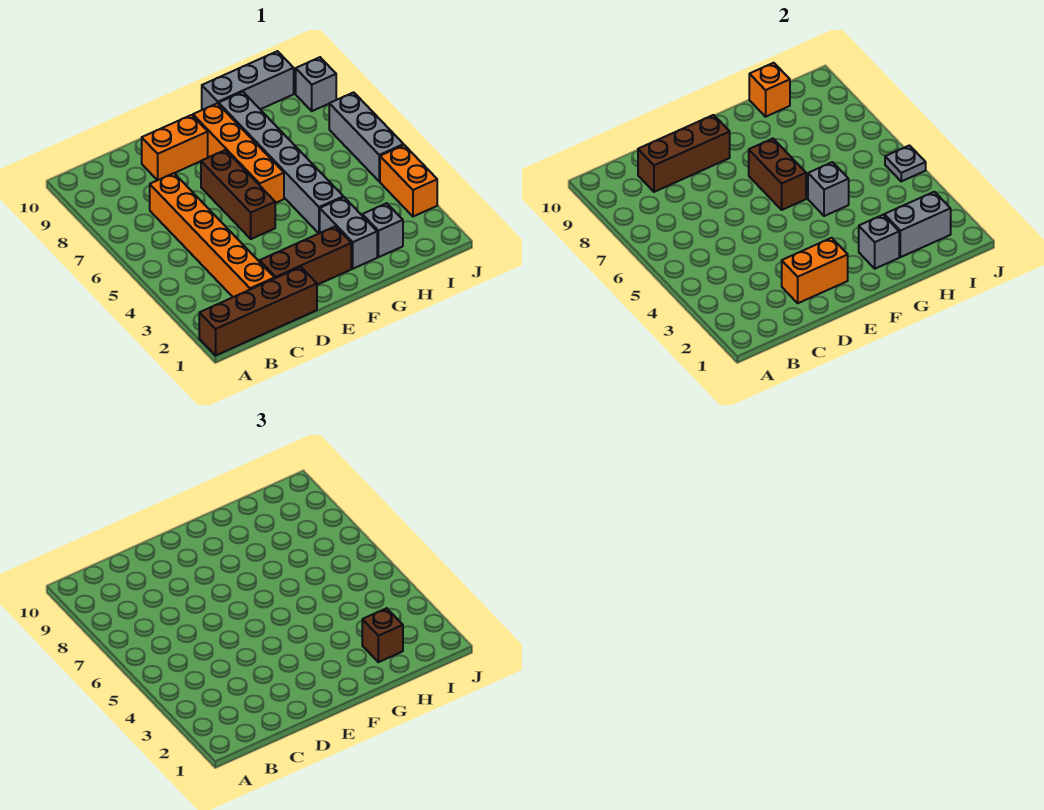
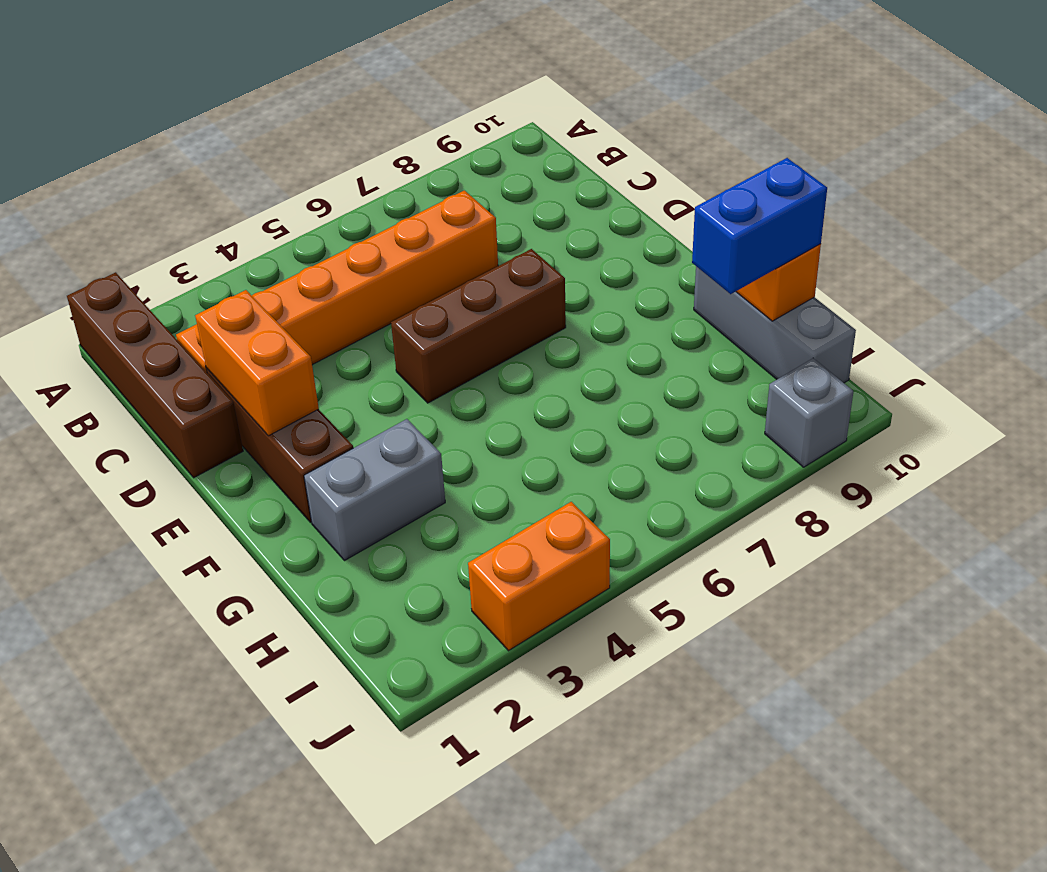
blue 1x2 brick [692,158,827,294] -> none
none -> orange 1x2 brick [142,115,208,180]
none -> orange 1x4 brick [193,103,284,203]
none -> grey 1x6 brick [219,92,343,233]

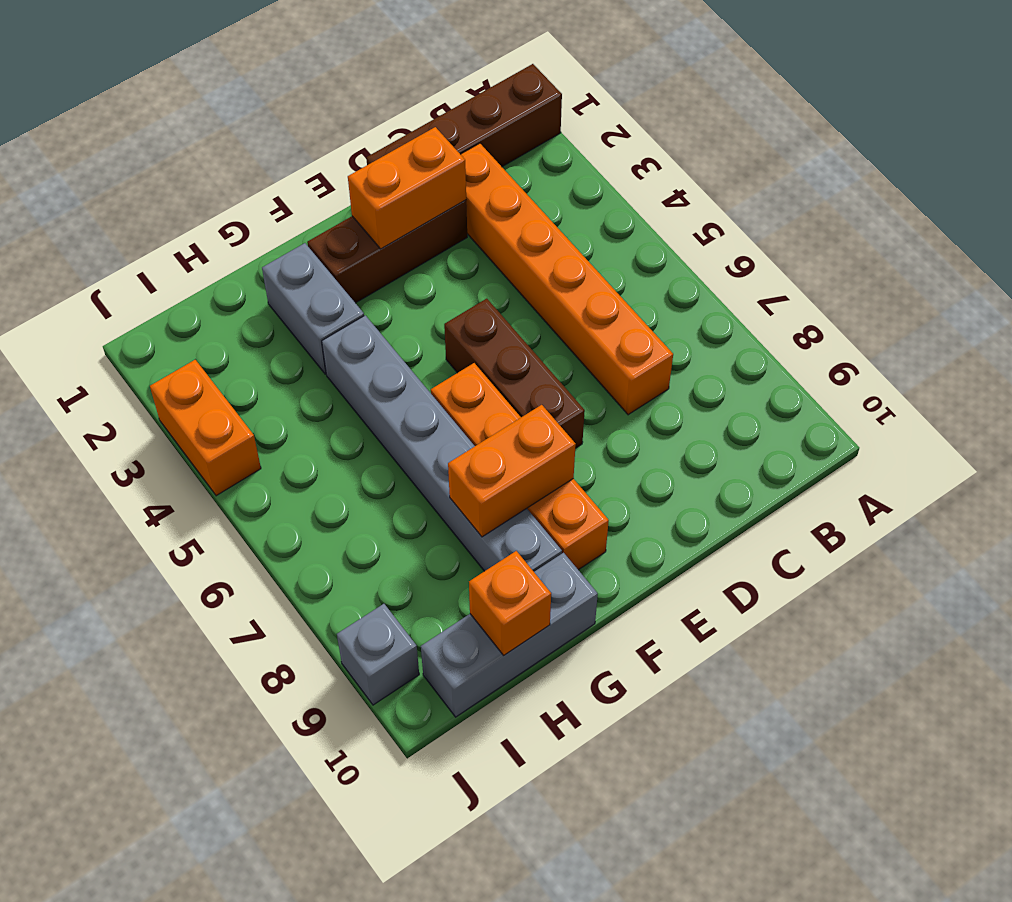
orange 1x2 brick [448,405,576,537] -> orange 1x2 brick moved to [142,115,208,180]
none -> grey 1x1 brick [362,203,403,257]
none -> grey 1x3 brick [329,92,404,181]
none -> brown 1x3 brick [638,115,730,192]

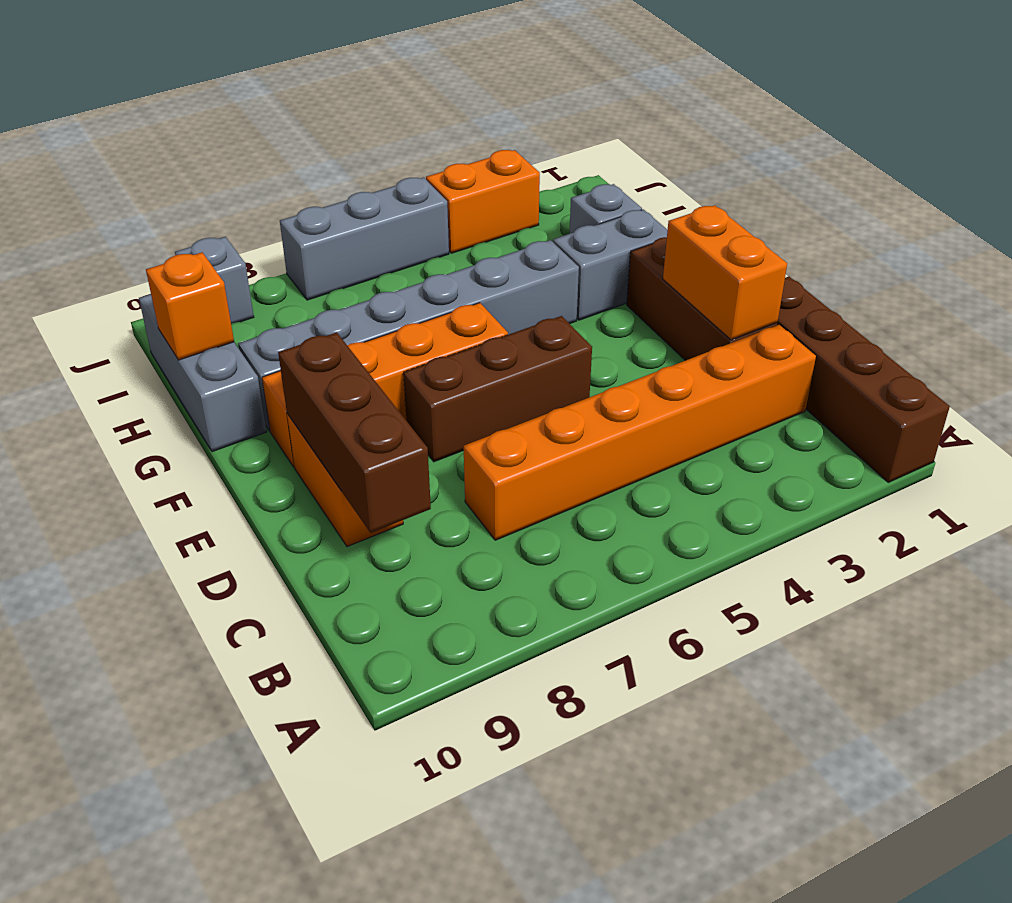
none -> brown 1x2 brick [749,139,806,210]
none -> grey 1x1 brick [859,215,899,269]
none -> grey 1x1 brick [808,162,849,216]

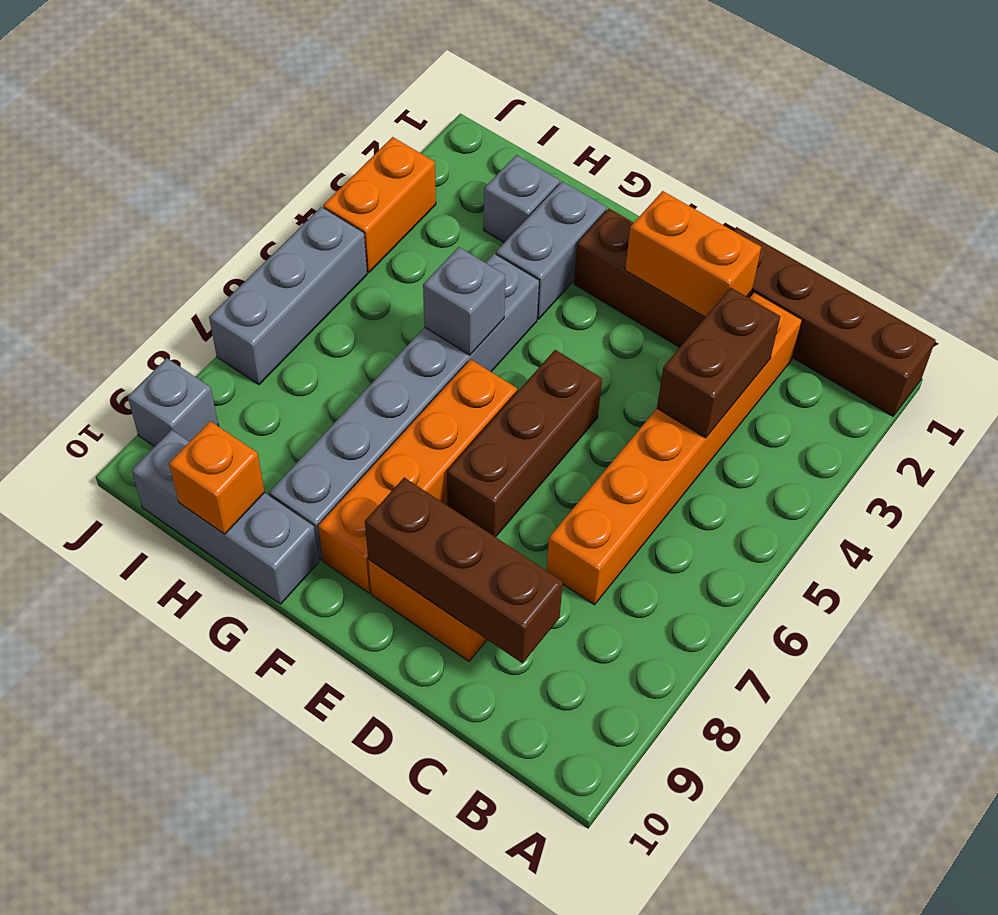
brown 1x2 brick [657,288,780,438] -> brown 1x2 brick moved to [749,139,806,210]
none -> grey 1x1 brick [859,215,899,269]
none -> grey 1x2 brick [884,192,951,257]
none -> grey 1x1 plate [885,145,926,181]

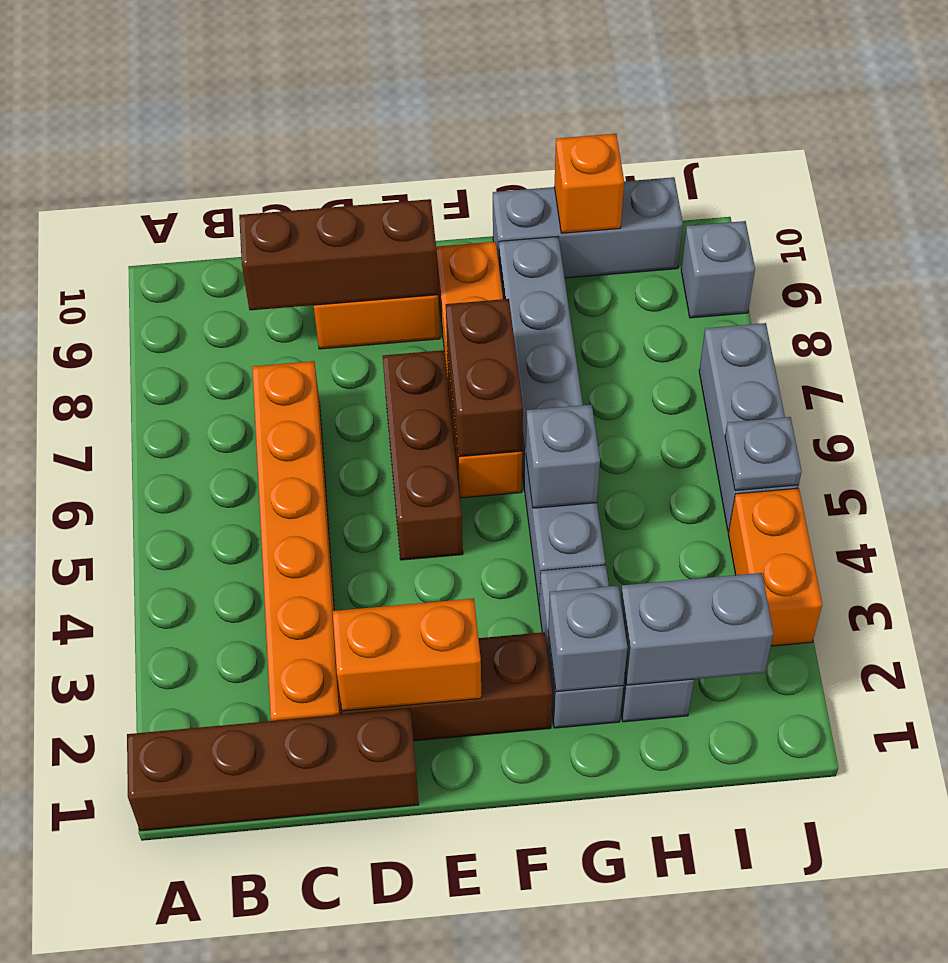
none -> brown 1x1 brick [362,608,403,662]

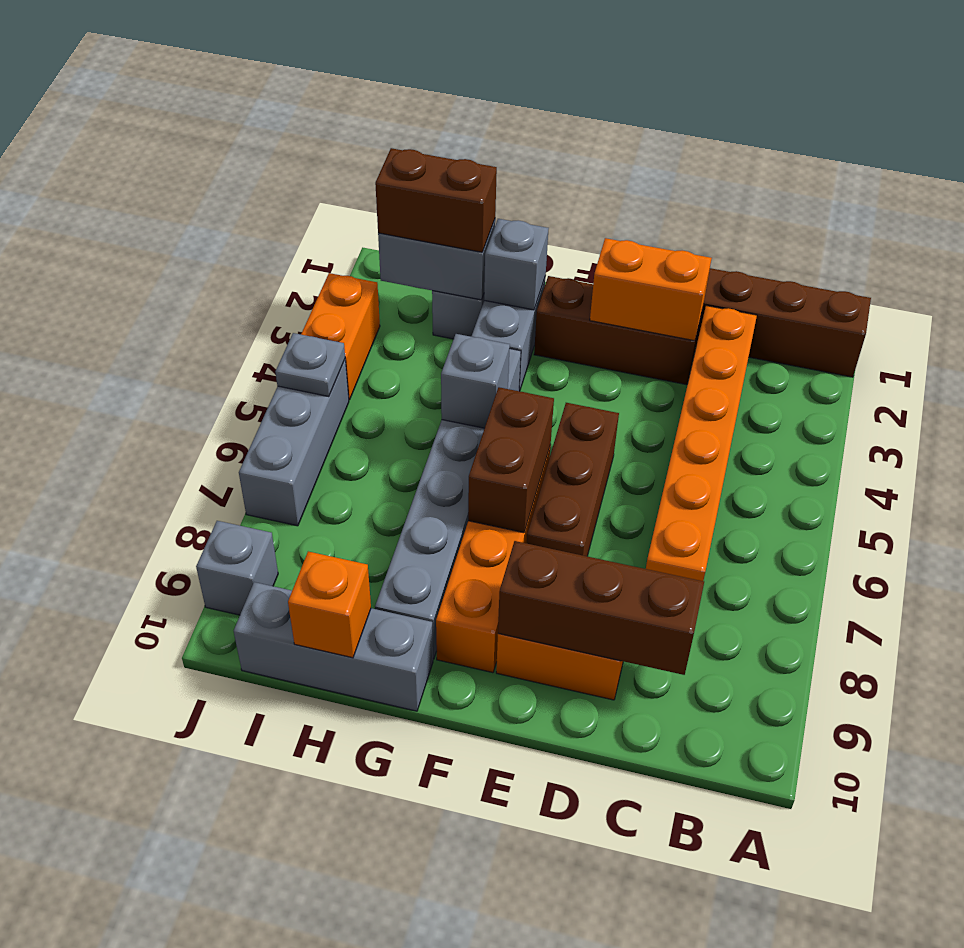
brown 1x2 brick [375,148,497,252] -> brown 1x1 brick [362,608,403,662]

